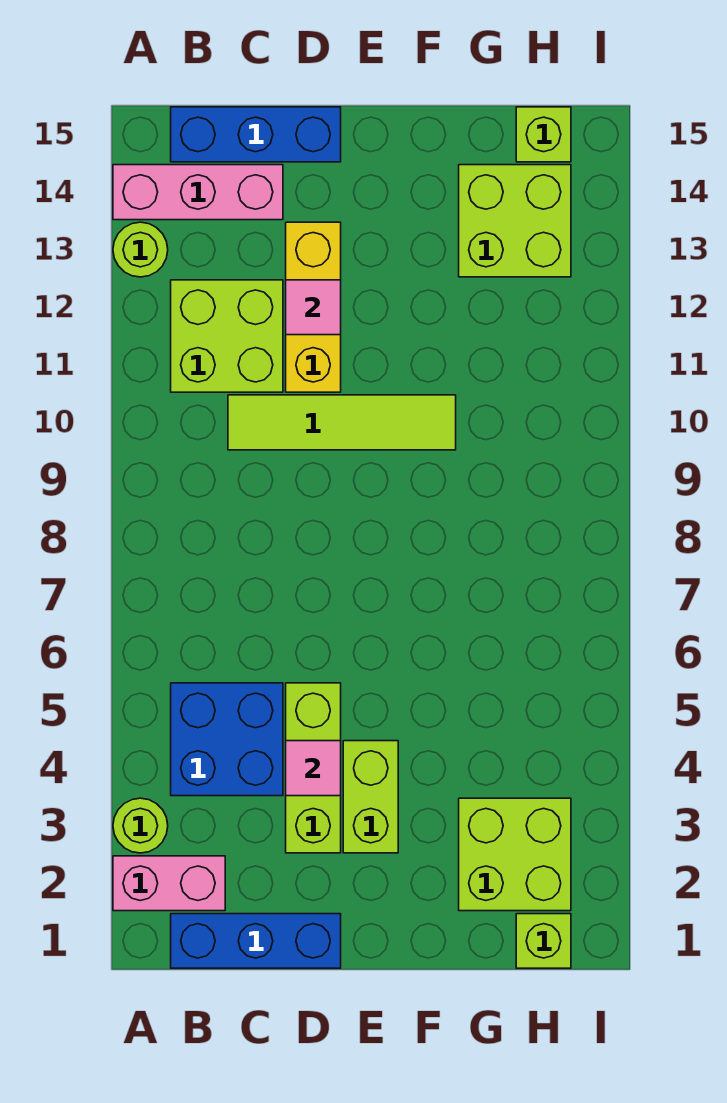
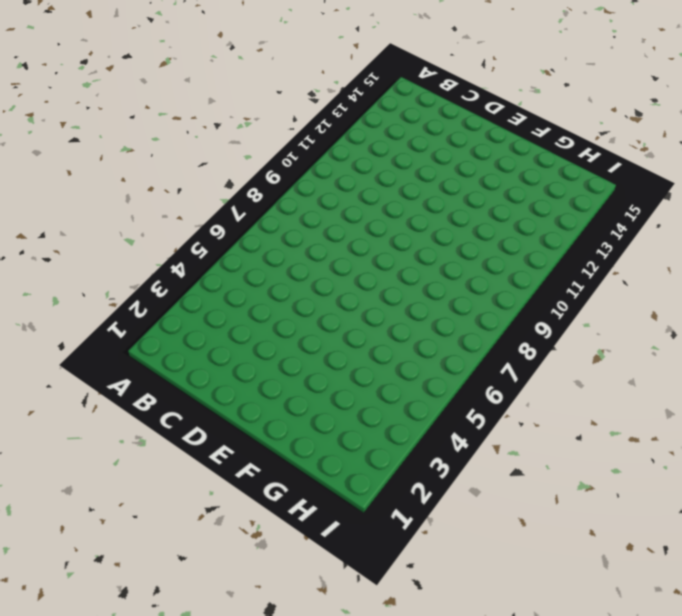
none -> pink 1x2 brick [113,856,225,911]
none -> lime 1x1 round brick [113,798,168,853]
none -> lime 1x1 round brick [113,222,168,277]

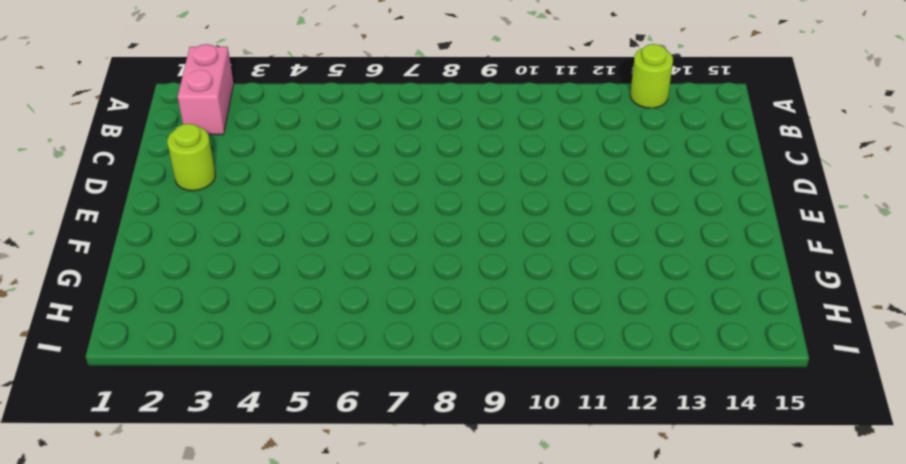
lime 1x1 round brick [167,124,216,191] -> lime 1x1 round brick moved to [113,798,168,853]
none -> pink 1x3 brick [113,165,283,220]
none -> blue 1x3 brick [171,914,341,968]
none -> blue 2x2 brick [171,683,283,796]

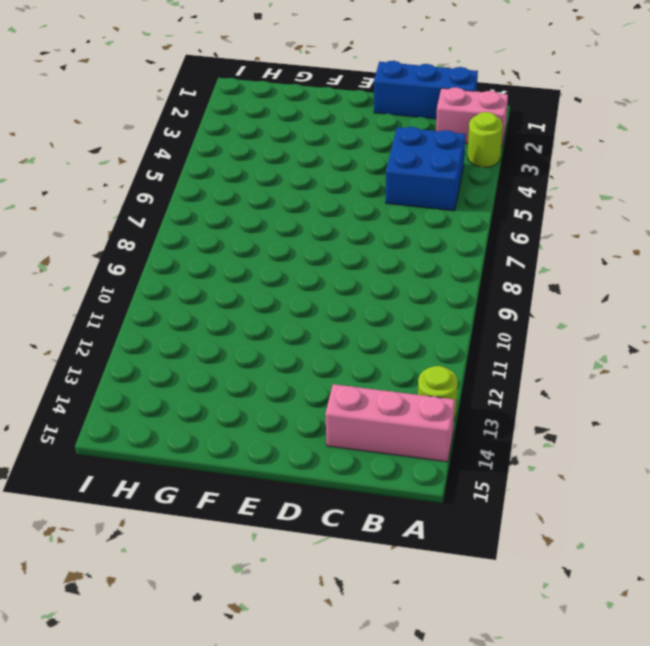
none -> lime 2x2 brick [171,280,283,392]
none -> blue 1x3 brick [171,107,341,162]
none -> lime 1x4 tile [228,395,456,450]

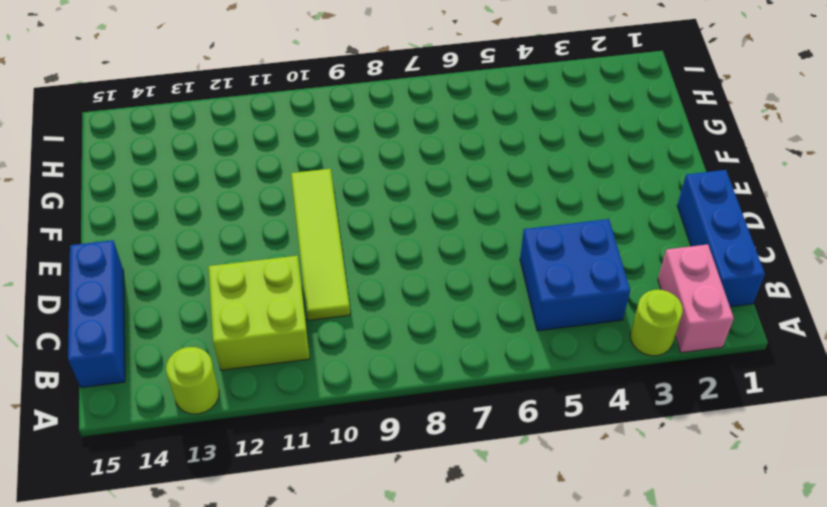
none -> pink 1x3 brick [113,165,283,220]
none -> lime 1x3 brick [286,683,341,853]
none -> yellow 1x3 brick [286,222,341,392]

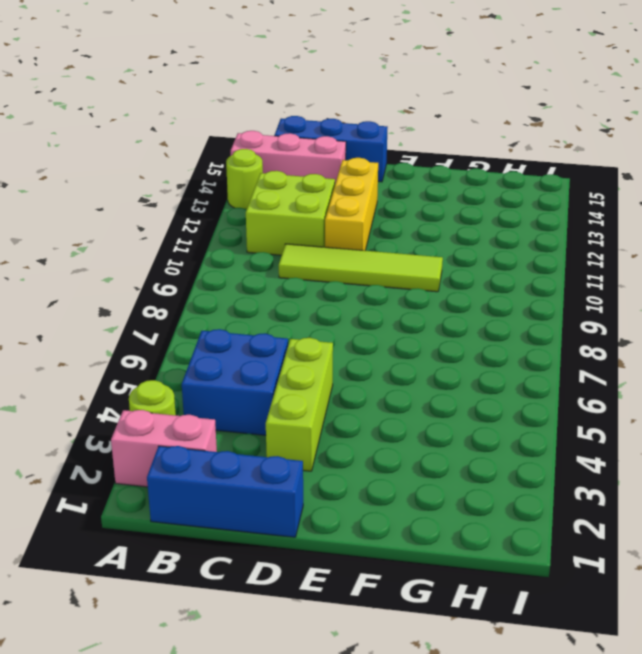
none -> lime 1x2 brick [343,741,398,853]
none -> lime 2x2 brick [459,798,571,911]
none -> lime 2x2 brick [459,165,571,277]

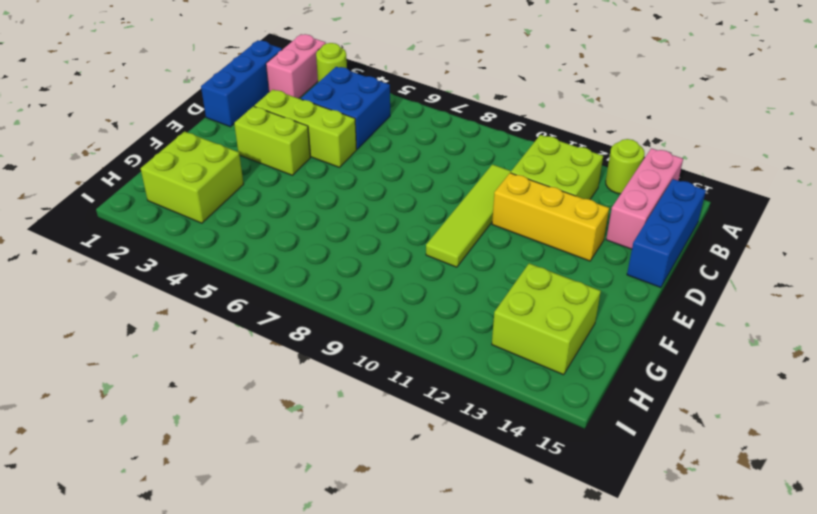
none -> lime 1x1 brick [516,914,571,968]
none -> lime 1x1 brick [516,107,571,162]
none -> pink 1x1 tile [286,741,341,796]

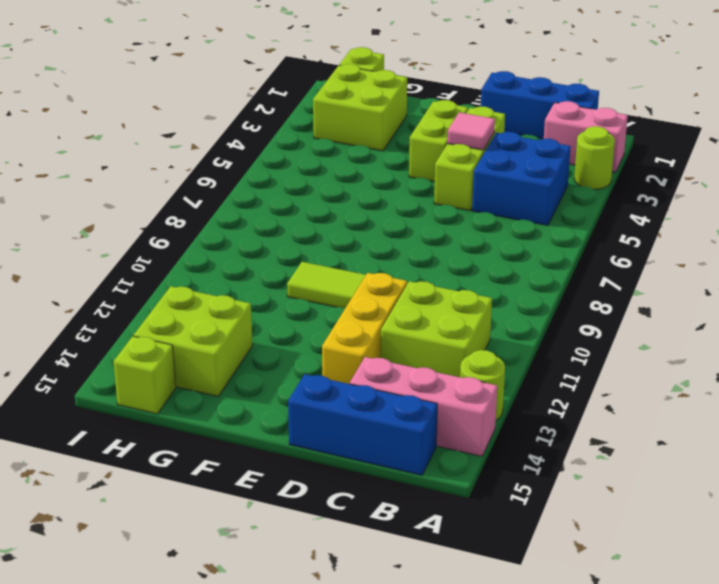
none -> pink 1x1 tile [286,280,341,335]

